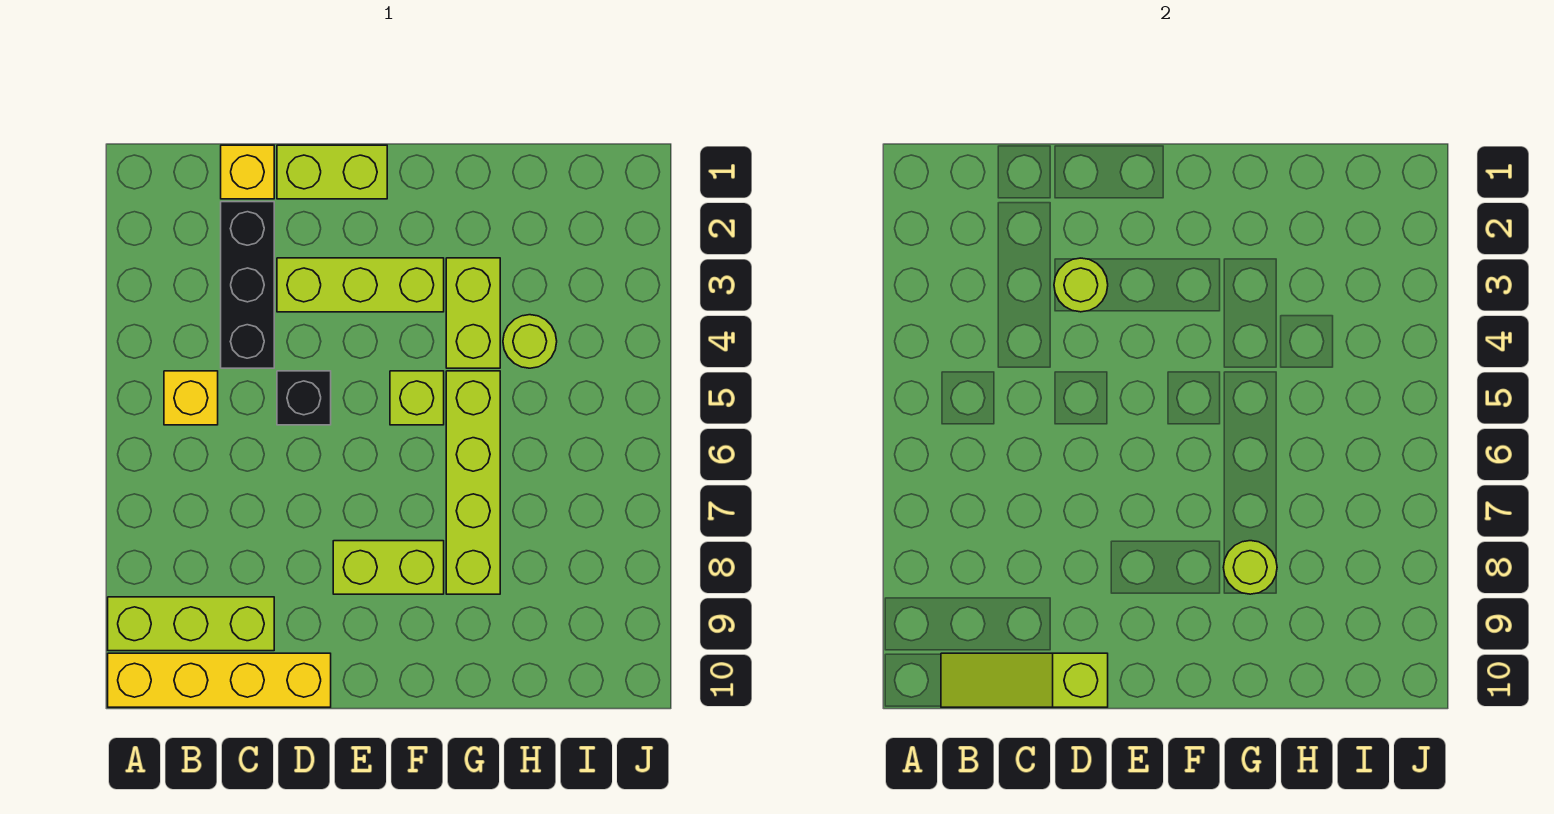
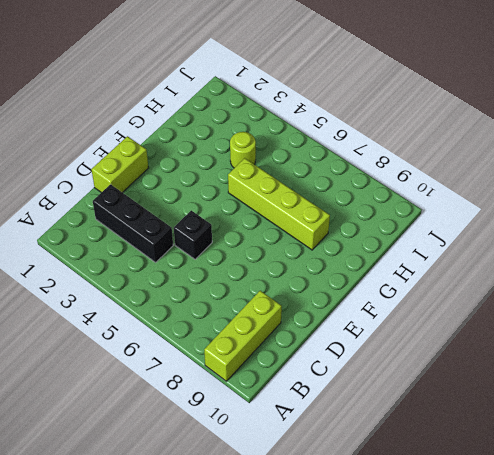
none -> yellow 1x4 brick [108,653,331,707]
none -> yellow 1x1 brick [164,371,218,425]
none -> yellow 1x1 brick [221,145,274,199]

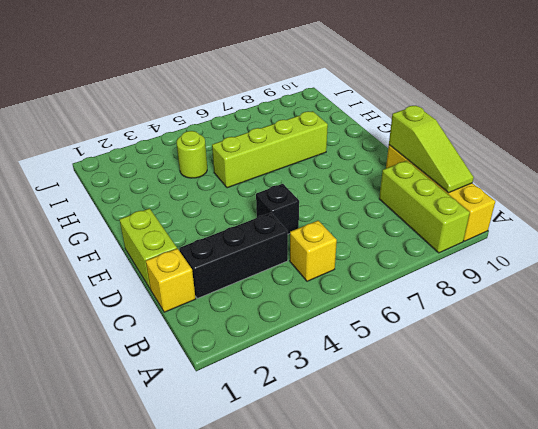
none -> lime 1x3 brick [277,258,444,312]
none -> lime 1x2 brick [333,541,444,594]
none -> lime 1x1 brick [390,371,444,425]

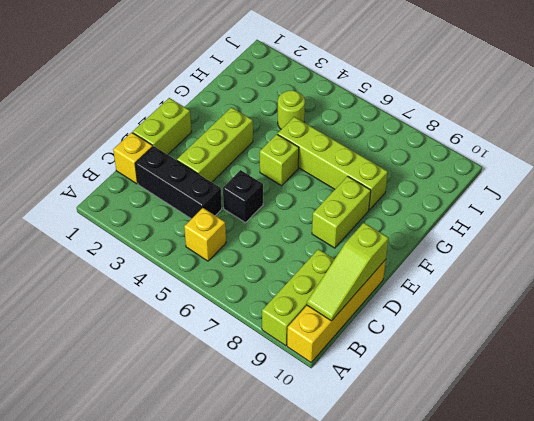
none -> lime 1x2 brick [446,258,500,368]
none -> lime 1x1 round brick [1054,258,1108,312]
none -> lime 1x1 round brick [1223,541,1277,594]

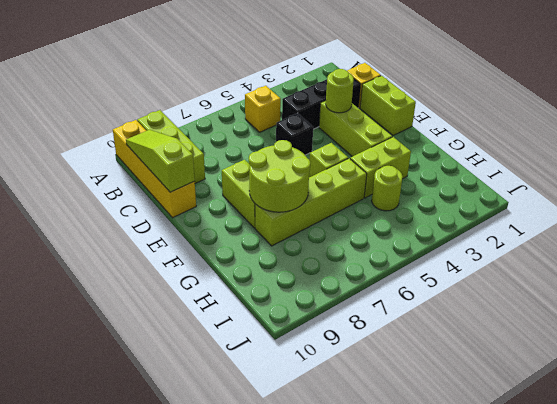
lime 2x2 round brick [249,140,310,212] -> lime 1x1 round brick [1223,541,1277,594]

